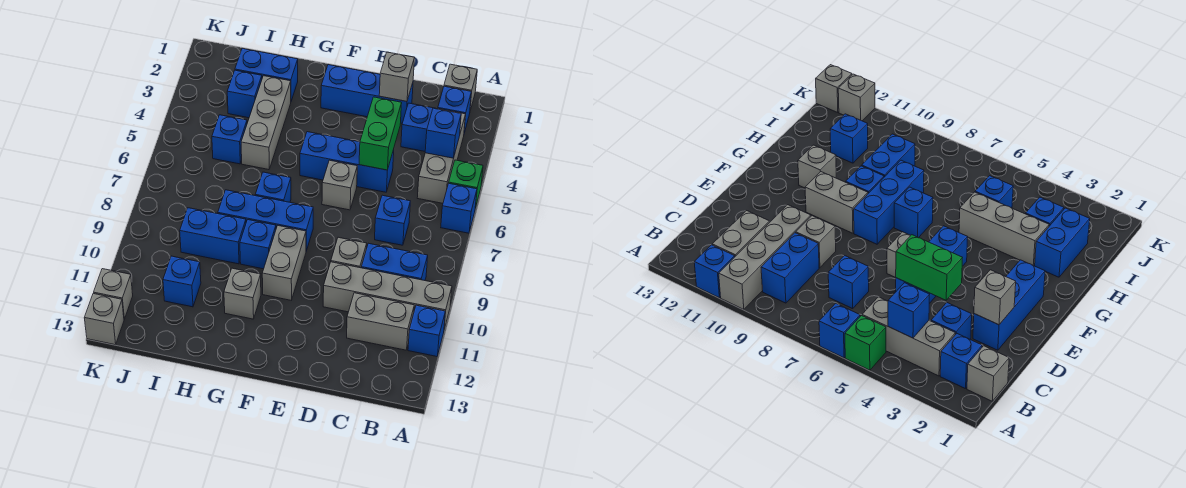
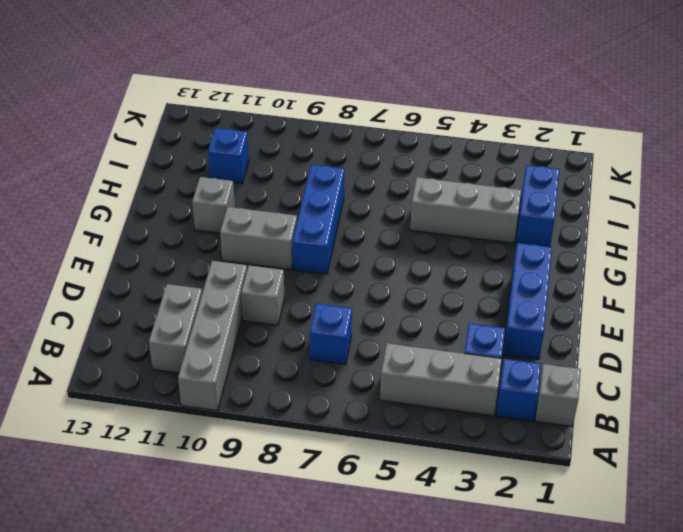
none -> green 1x1 brick [449,160,483,209]
none -> blue 1x1 brick [441,183,477,233]
none -> blue 1x1 brick [408,305,445,356]
none -> blue 1x2 brick [361,243,428,281]

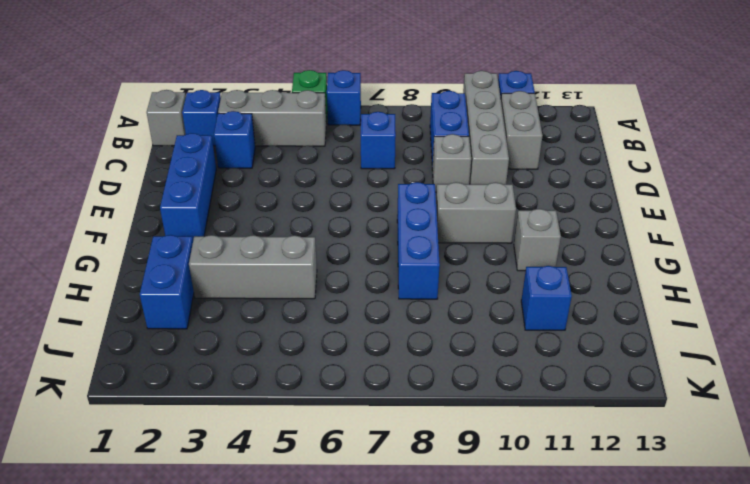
none -> blue 1x3 brick [300,132,394,192]
none -> grey 1x1 brick [322,160,357,210]
none -> blue 1x1 brick [255,172,291,202]
none -> blue 1x1 brick [240,220,276,269]

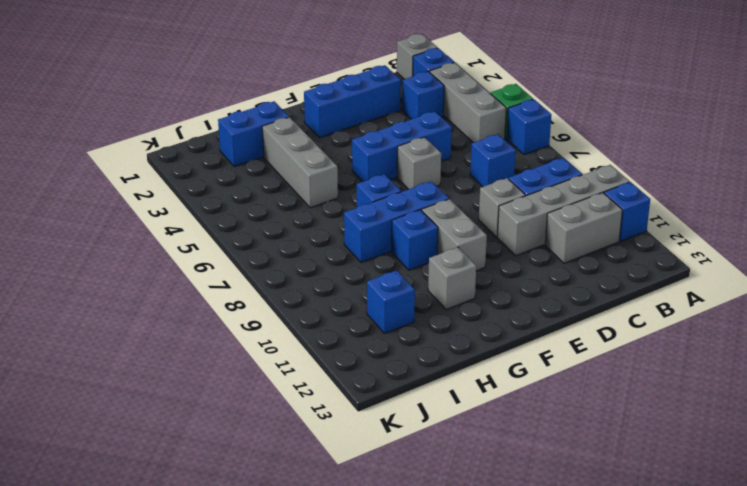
none -> blue 1x2 brick [180,208,246,264]
none -> blue 1x1 brick [227,70,262,118]
none -> blue 1x1 brick [212,115,247,164]
none -> grey 1x1 brick [94,269,133,319]

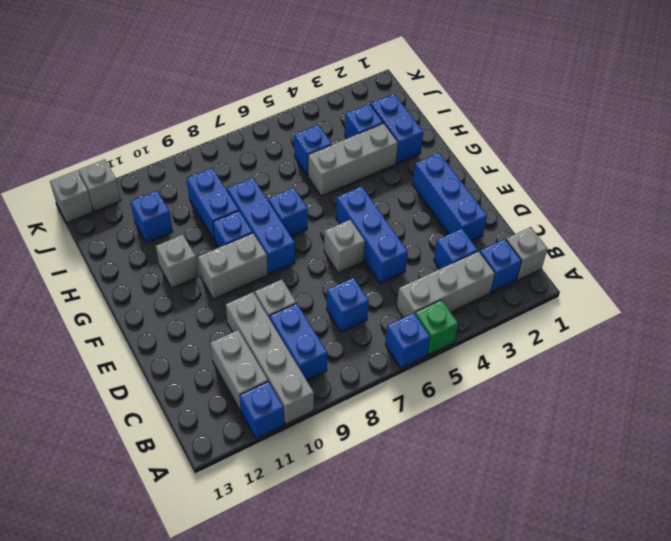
none -> blue 1x1 brick [425,108,461,158]
none -> grey 1x1 brick [379,52,414,101]
none -> green 1x2 brick [359,97,402,170]

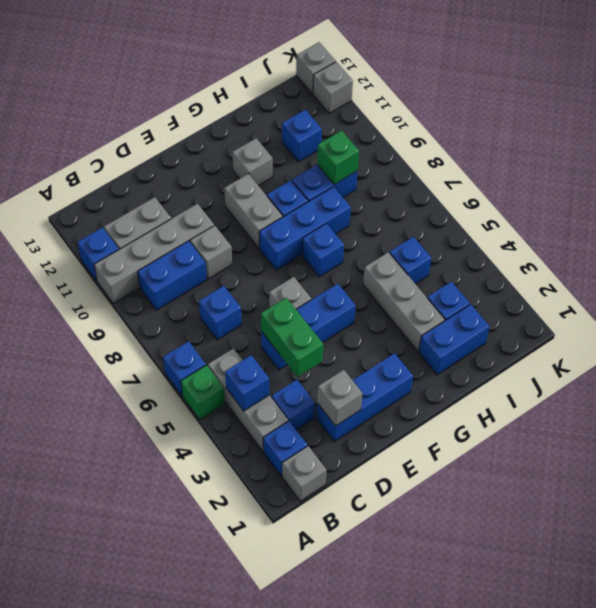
green 1x1 brick [317,131,359,184] -> none

